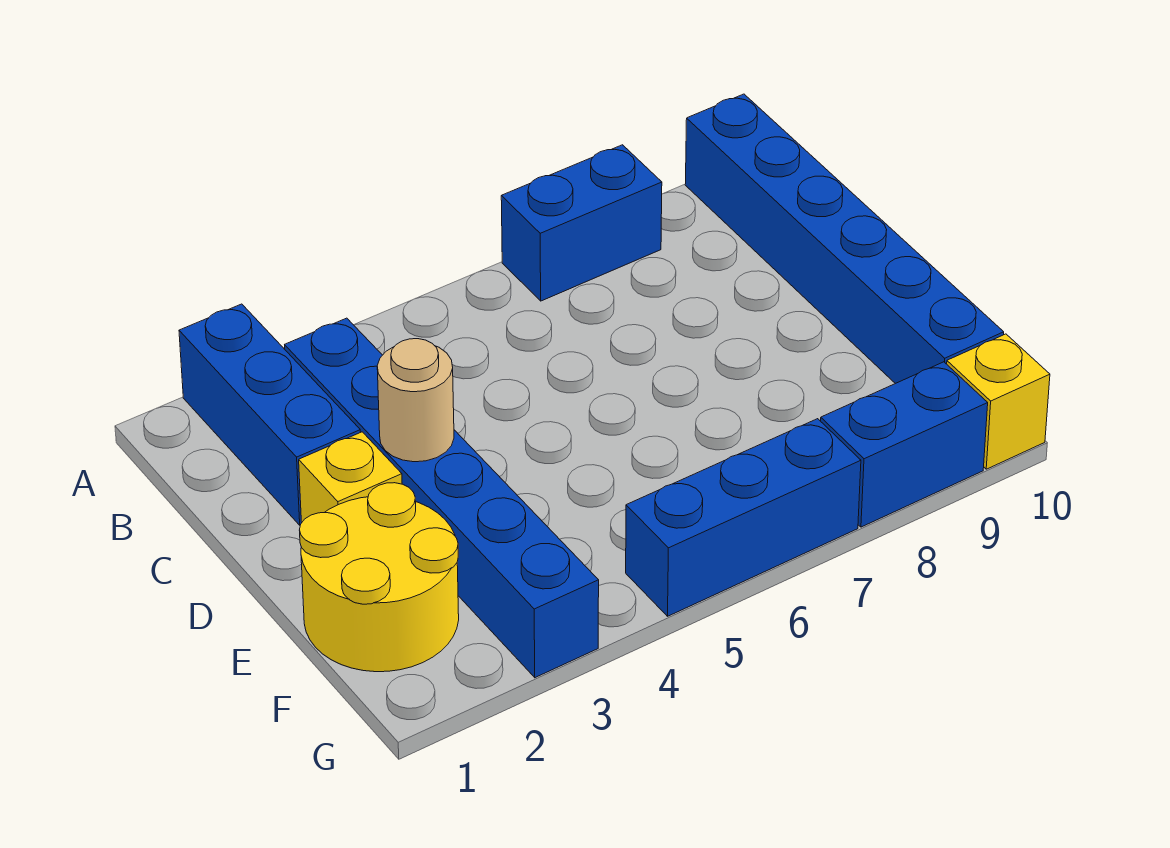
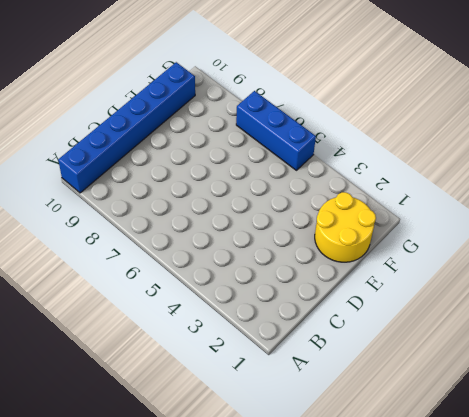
none -> blue 1x3 brick [179,304,360,525]
none -> blue 1x2 brick [501,145,662,301]

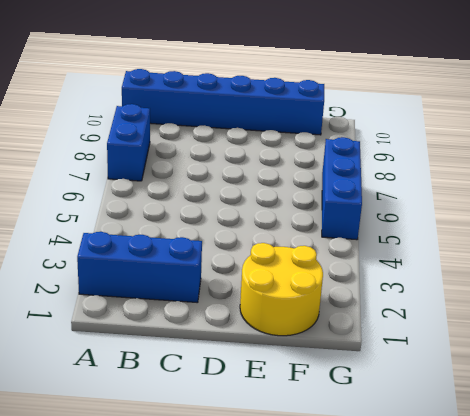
none -> blue 1x6 brick [285,318,599,678]
none -> yellow 1x1 brick [299,432,402,522]

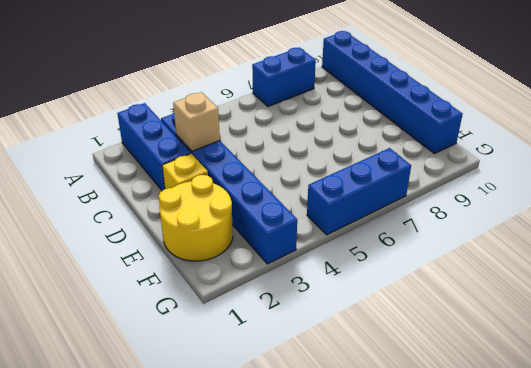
tan 1x1 brick [173,92,220,151] -> none
none -> blue 1x2 brick [821,362,988,527]
none -> yellow 1x1 brick [947,334,1050,469]

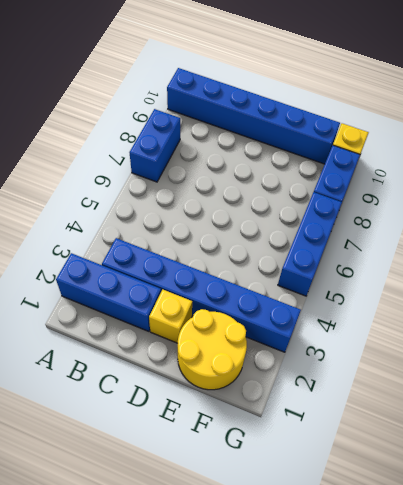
none -> tan 1x1 round brick [377,339,454,462]

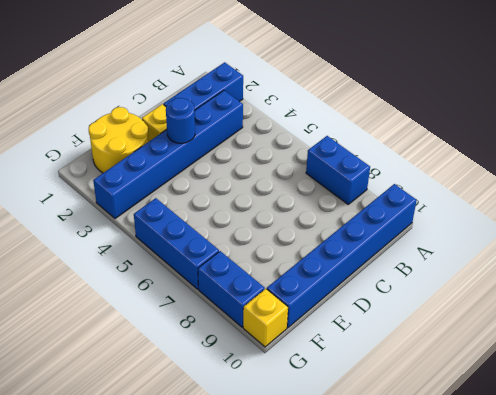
blue 1x1 round brick [166,98,195,143] -> tan 1x1 round brick [377,339,454,462]

